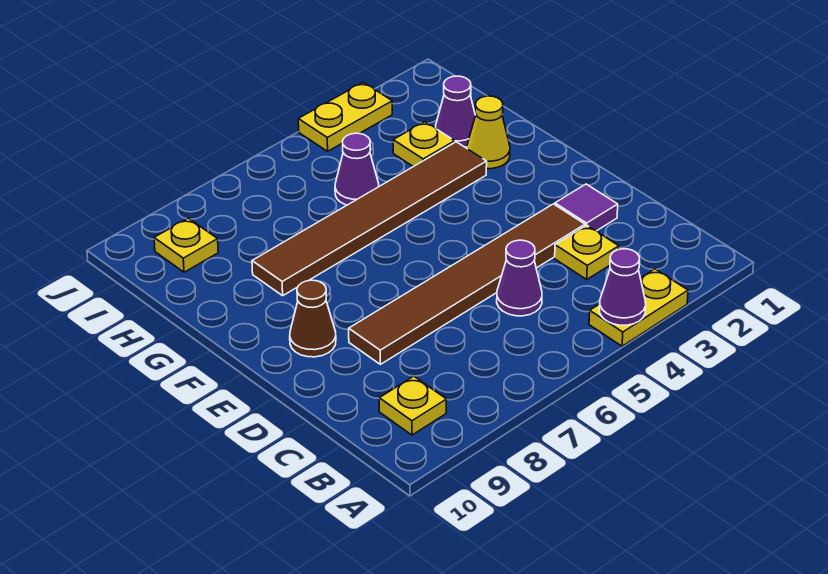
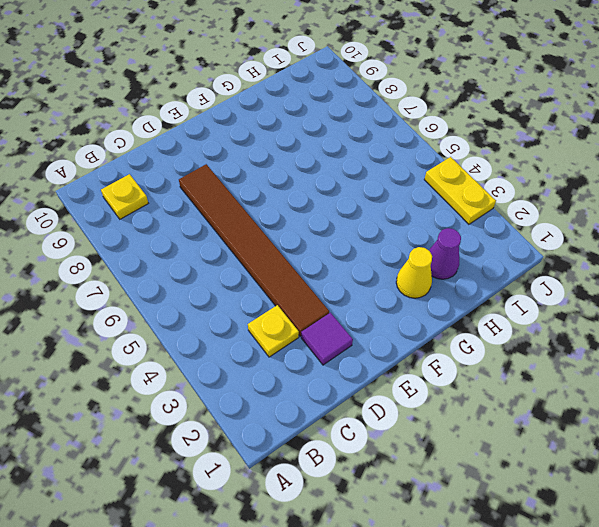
none -> yellow 1x2 plate [589,269,688,346]
none -> purple 1x1 cone [497,240,542,316]
none -> brown 1x1 cone [290,280,336,357]

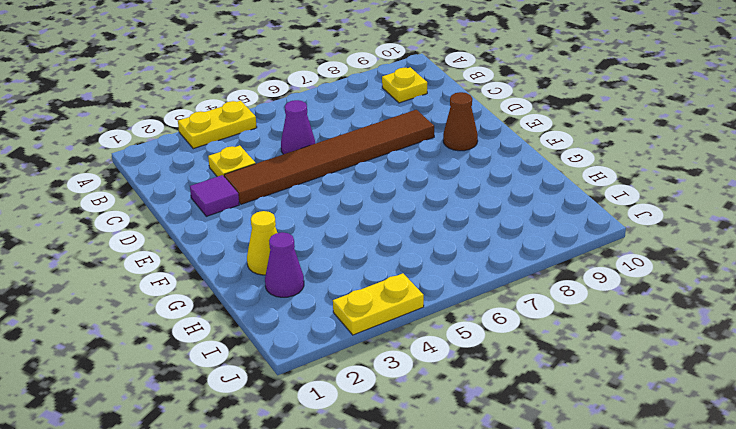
none -> brown 1x6 tile [252,142,487,296]
none -> yellow 1x1 plate [393,122,455,167]
none -> purple 1x1 cone [335,133,379,205]

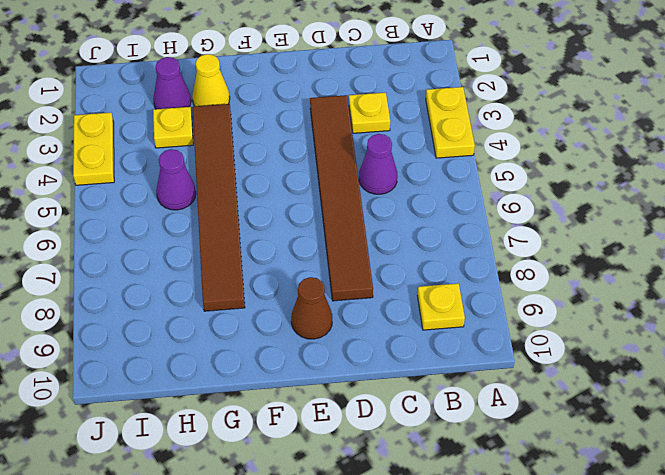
none -> purple 1x1 tile [555,184,618,231]
none -> yellow 1x1 plate [154,218,218,272]
none -> purple 1x1 cone [599,249,646,325]

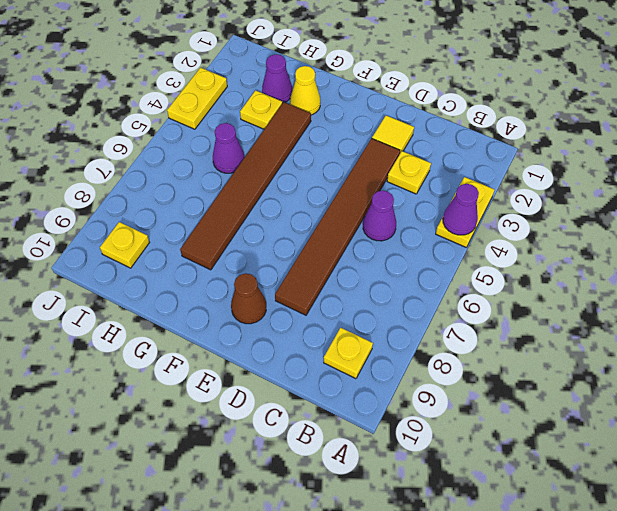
yellow 1x1 tile [372,116,414,153] -> purple 1x1 tile [555,184,618,231]

